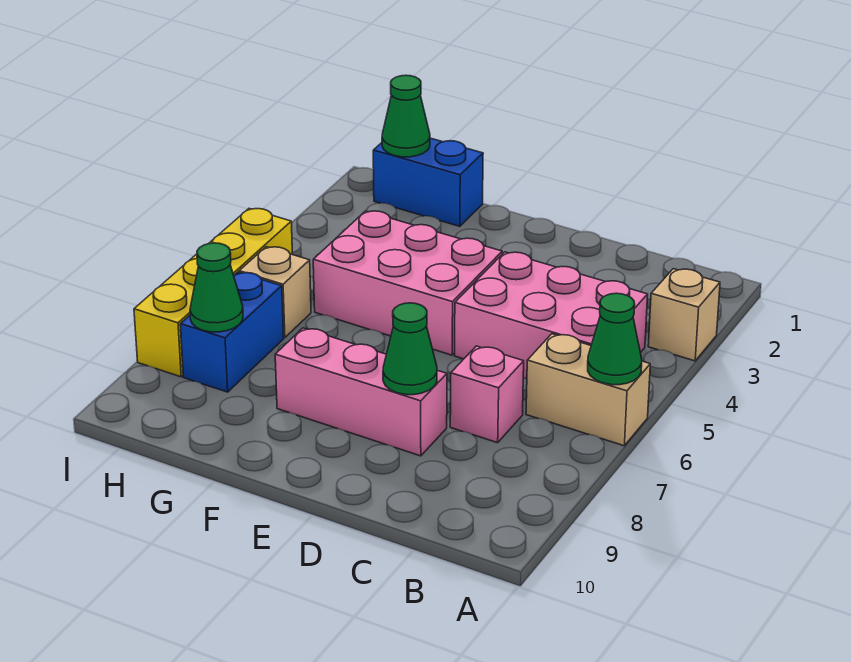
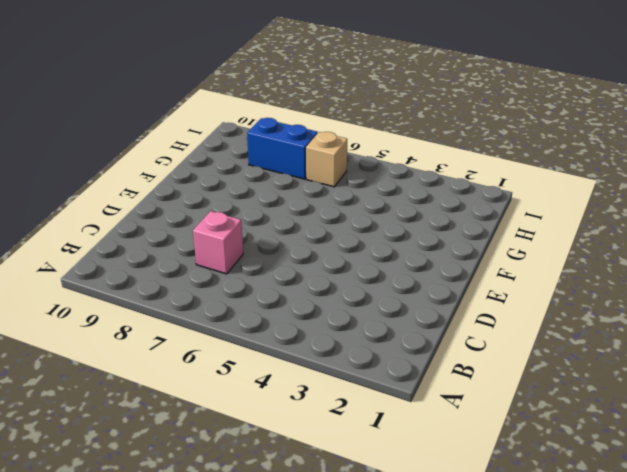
none -> tan 1x1 brick [648,269,720,361]
none -> tan 1x2 brick [526,334,650,446]
none -> pink 2x3 brick [455,252,648,379]

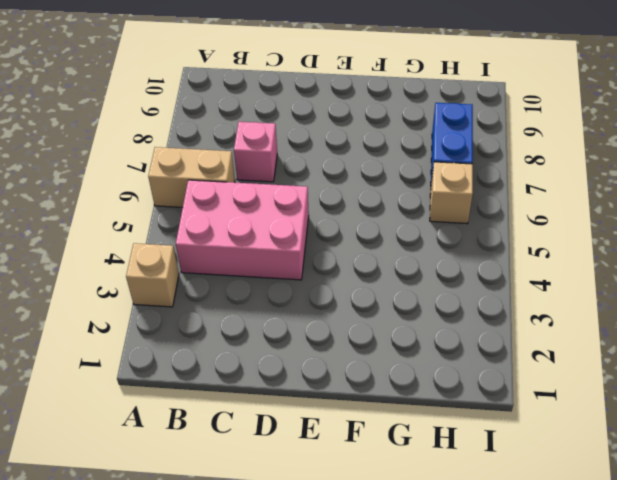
none -> pink 1x3 brick [275,328,447,456]
none -> pink 2x3 brick [313,211,502,355]
none -> blue 1x2 brick [373,138,483,226]

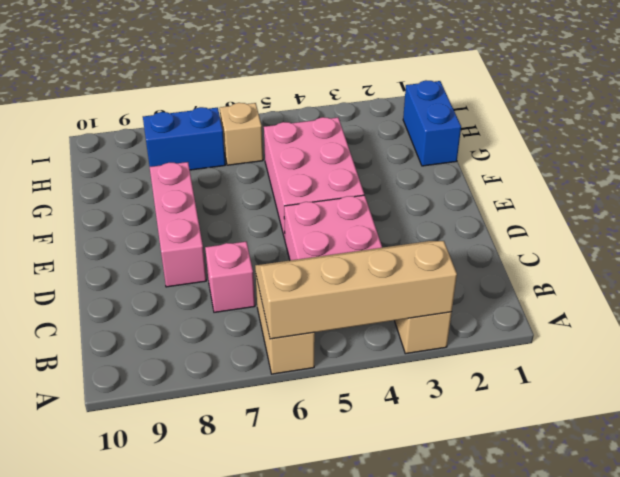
tan 2x4 slope [255,241,457,339] -> green 1x1 cone [588,293,642,385]
none -> yellow 1x4 brick [134,209,292,377]
none -> green 1x1 cone [383,303,437,395]
none -> green 1x1 cone [382,75,430,157]

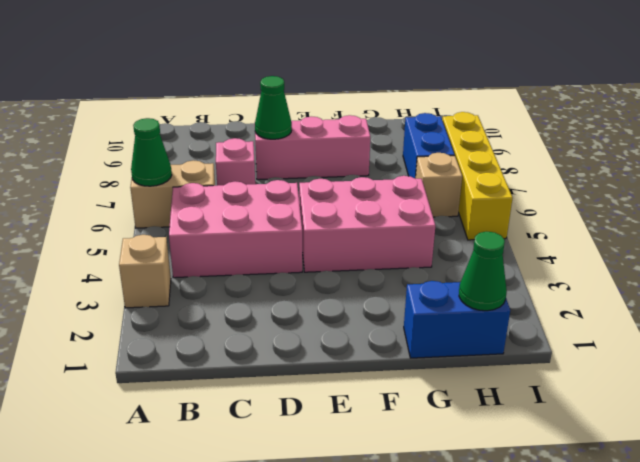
none -> green 1x1 cone [190,243,243,332]

